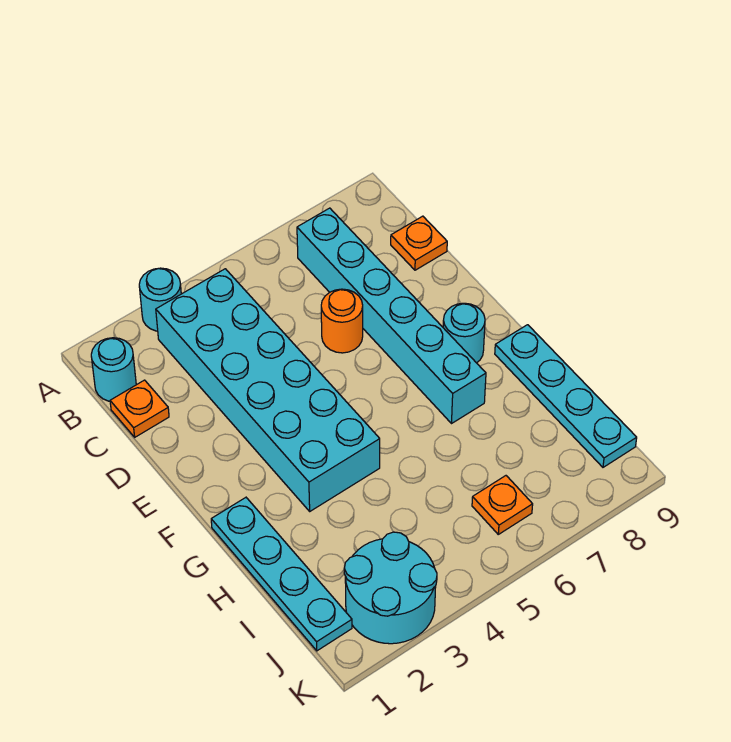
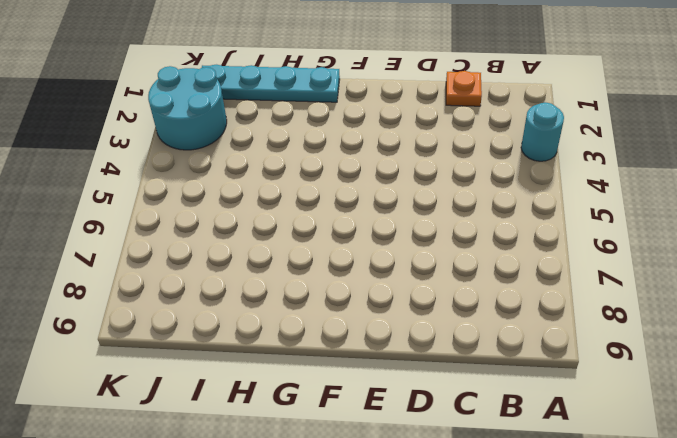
none -> cyan 1x1 round brick [91,338,136,401]
none -> cyan 2x6 brick [156,269,380,511]
none -> cyan 1x6 brick [297,208,486,423]

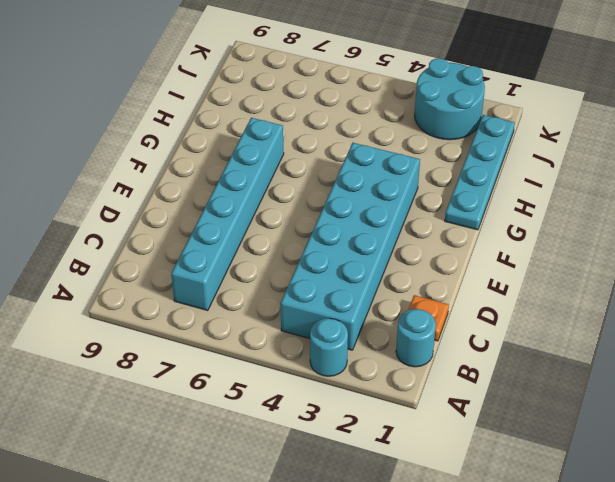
none -> orange 1x1 plate [391,216,447,270]
none -> orange 1x1 round brick [321,289,363,353]
none -> cyan 1x1 round brick [443,303,485,363]

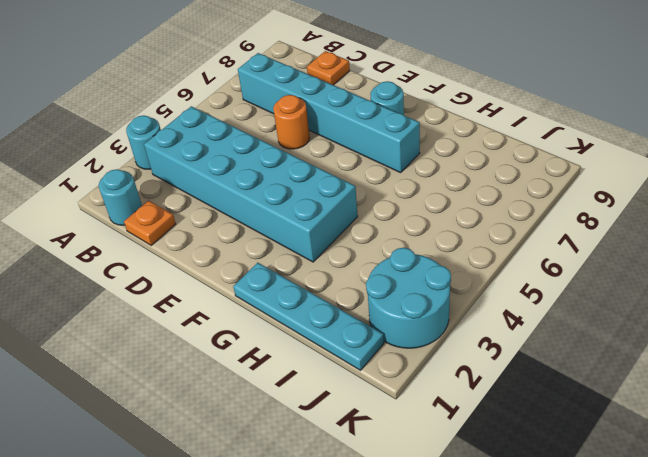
none -> cyan 1x4 plate [495,325,637,467]
none -> orange 1x1 plate [472,476,533,534]

